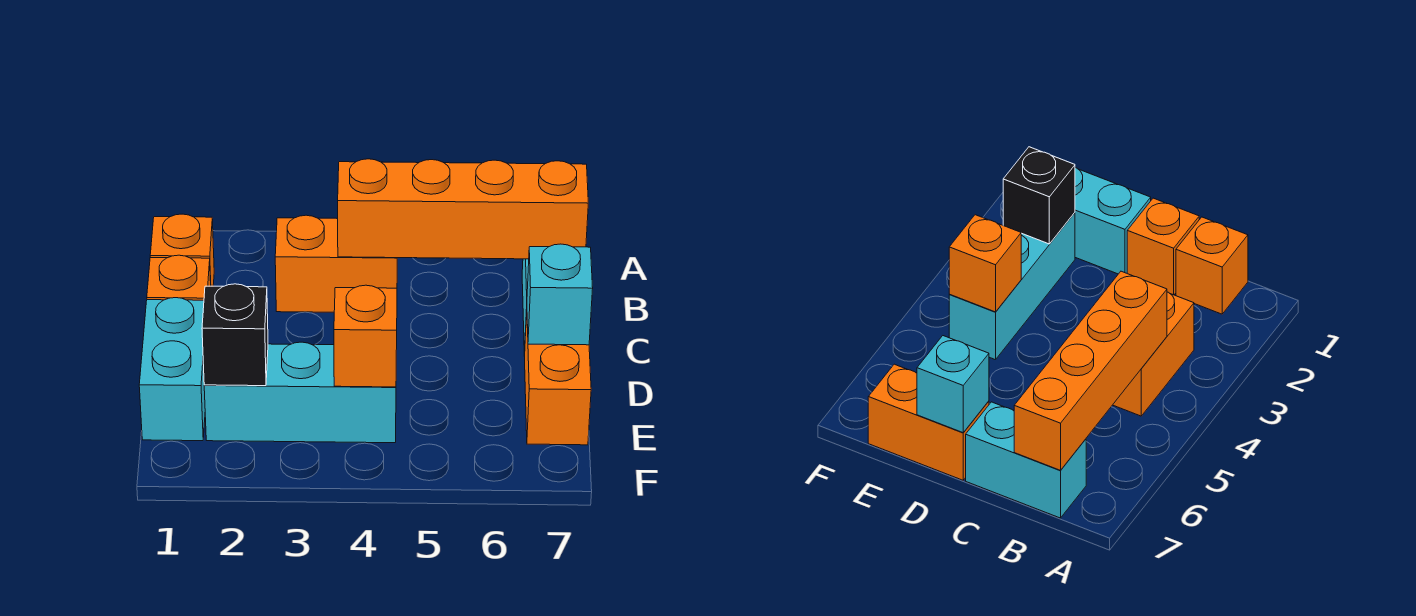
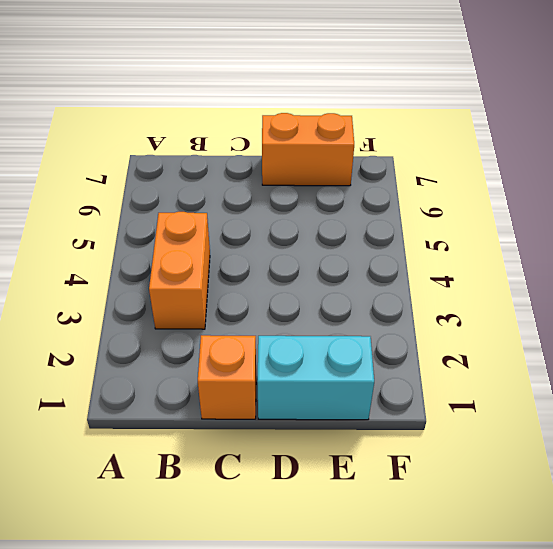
none -> orange 1x1 brick [150,214,214,286]
none -> cyan 1x2 brick [966,402,1086,518]

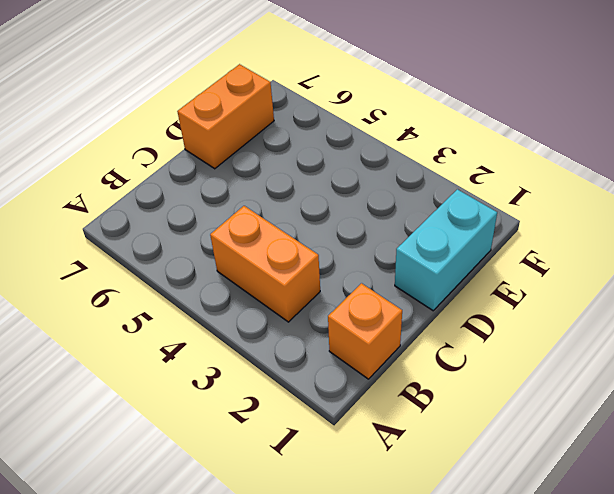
none -> cyan 1x2 brick [966,402,1086,518]
none -> orange 1x1 brick [147,255,211,300]

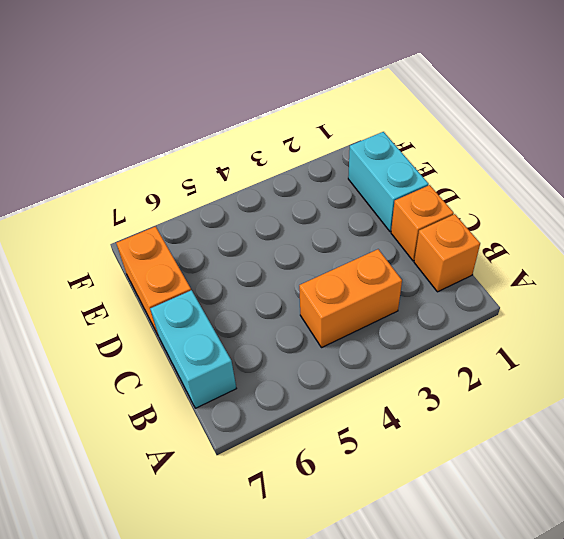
none -> cyan 1x3 brick [204,342,396,443]
none -> orange 1x4 brick [338,159,588,259]

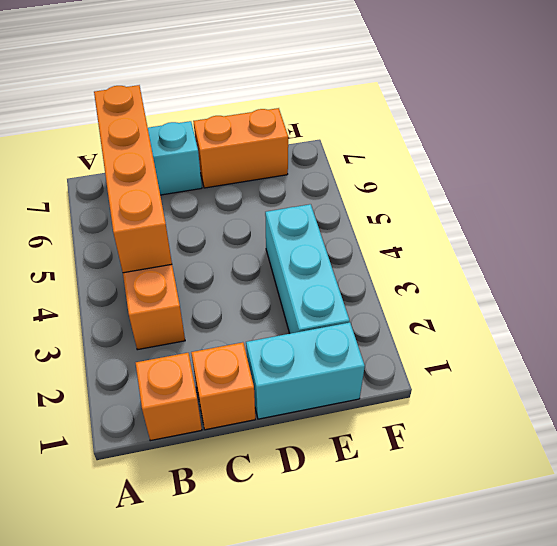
none -> cyan 1x1 brick [527,244,593,345]
none -> black 1x1 brick [202,284,268,386]

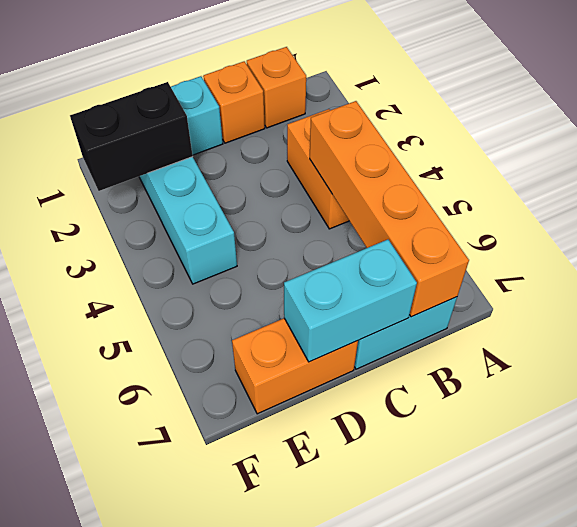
cyan 1x2 brick [284,240,417,362] -> cyan 1x1 brick [527,244,593,345]
black 1x2 brick [70,82,193,191] -> black 1x1 brick [202,284,268,386]
none -> orange 1x1 brick [334,285,397,387]

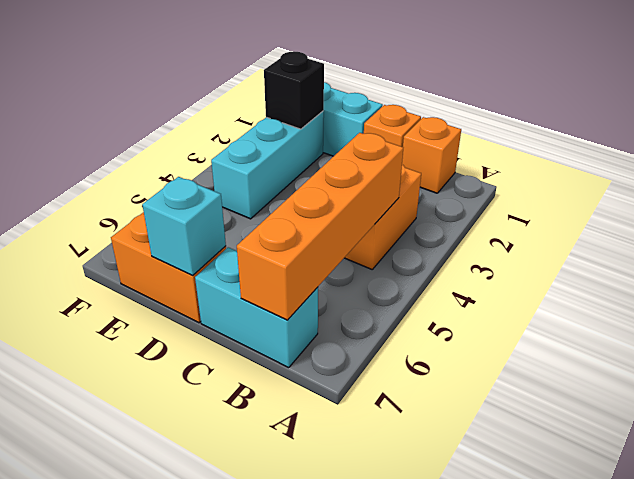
none -> orange 1x1 brick [334,285,397,387]

